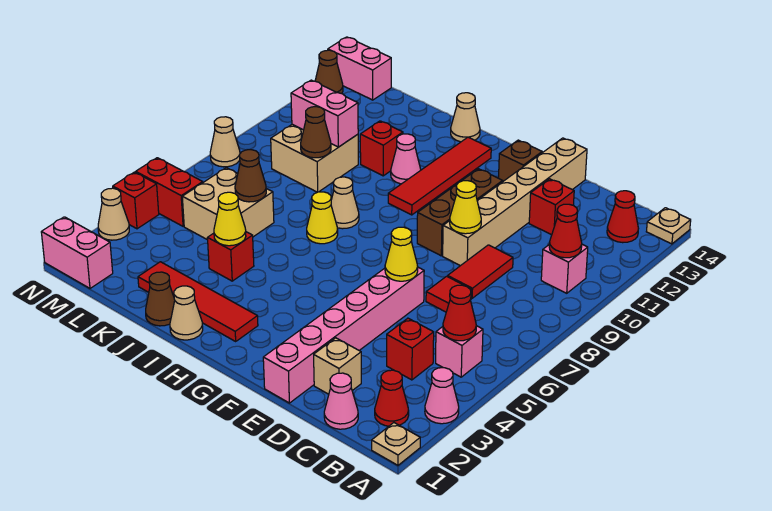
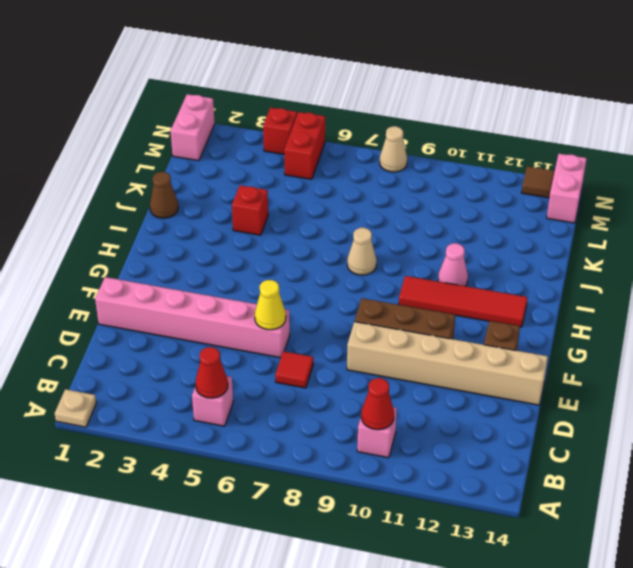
brown 1x1 tile [522,166,555,198] -> brown 1x1 cone [315,50,343,94]
none -> pink 1x1 cone [425,368,459,424]
none -> tan 1x1 plate [646,208,691,244]
none -> red 1x1 cone [375,370,409,426]
none -> red 1x1 cone [607,191,639,243]

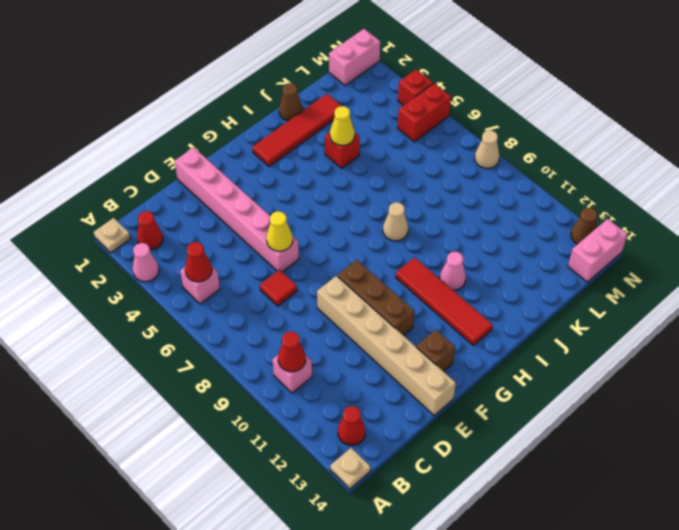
none -> pink 1x1 cone [324,373,358,429]
none -> red 1x1 brick [387,318,434,380]
none -> tan 1x1 brick [314,338,361,394]
none -> red 1x2 tile [448,245,513,298]

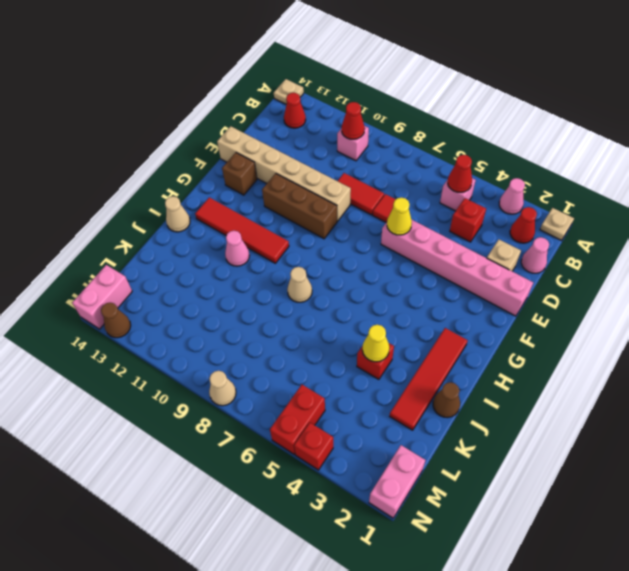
none -> red 1x1 brick [529,179,574,235]
none -> tan 1x1 cone [170,286,203,340]
none -> yellow 1x1 cone [307,192,338,244]
none -> red 1x1 brick [360,121,403,176]

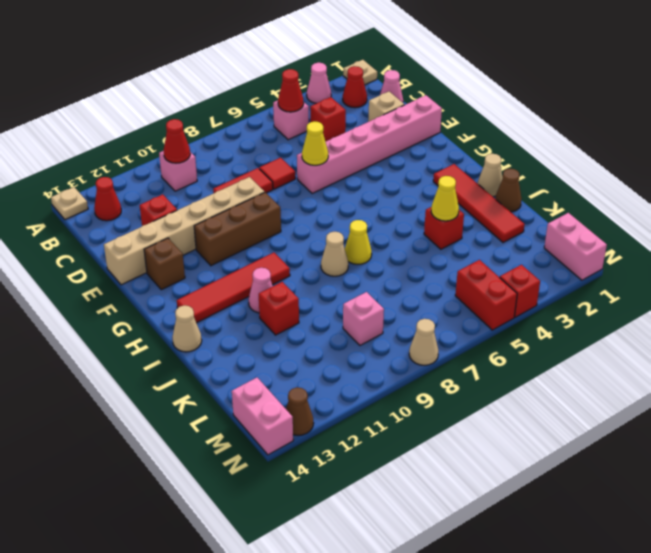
pink 1x1 brick [343,292,384,345] -> tan 2x2 brick [271,124,358,192]
none -> tan 2x2 brick [182,168,274,240]
none -> tan 1x1 cone [98,188,129,240]
none -> yellow 1x1 cone [450,181,481,234]
none -> brown 1x1 cone [235,150,266,202]

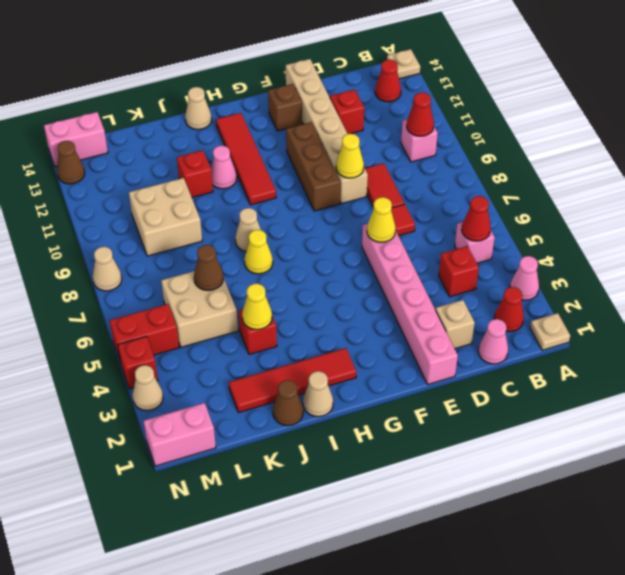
none -> brown 1x1 cone [301,107,331,158]
none -> pink 1x2 brick [291,80,358,147]

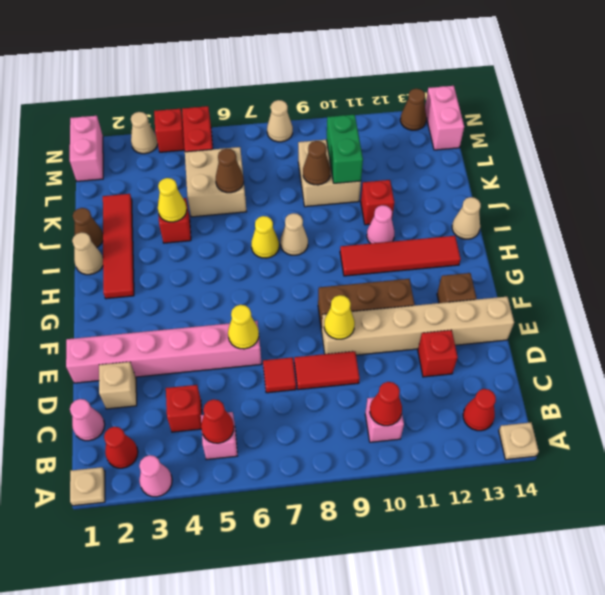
green 1x2 brick [327,114,363,183] -> pink 1x2 brick [291,80,358,147]

